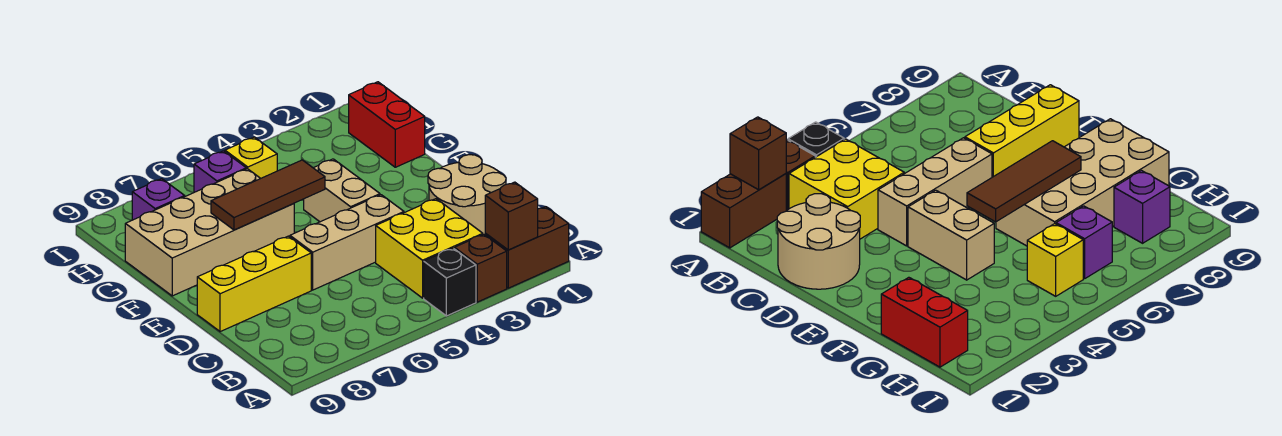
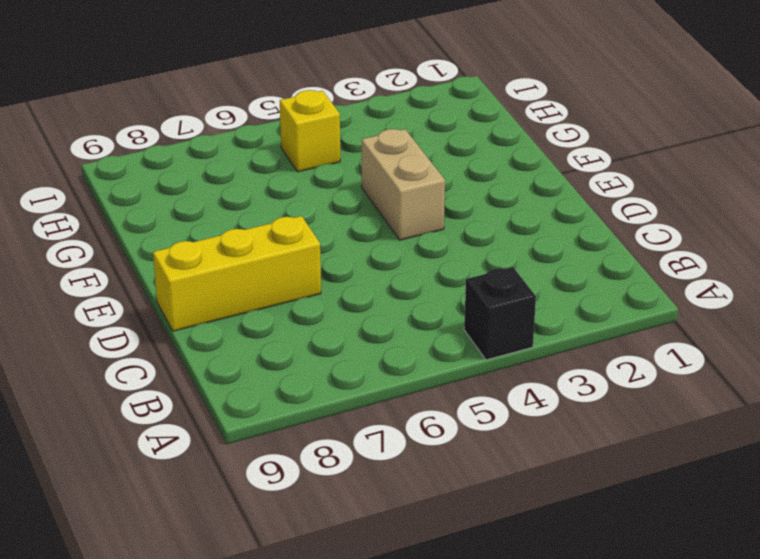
none -> brown 1x2 brick [485,207,569,288]
none -> brown 1x1 brick [455,234,507,302]
none -> yellow 2x2 brick [376,199,483,298]

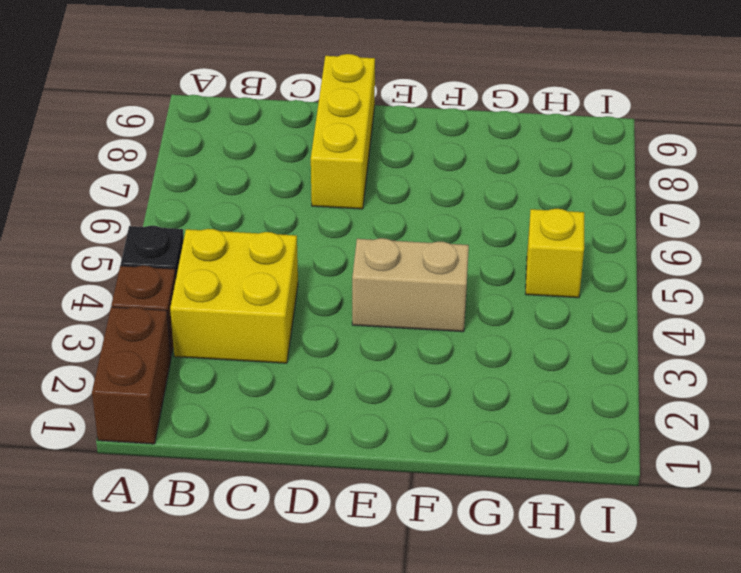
none -> tan 2x2 round brick [428,155,506,235]
none -> tan 1x3 brick [290,195,404,290]
none -> tan 2x4 brick [125,169,294,296]

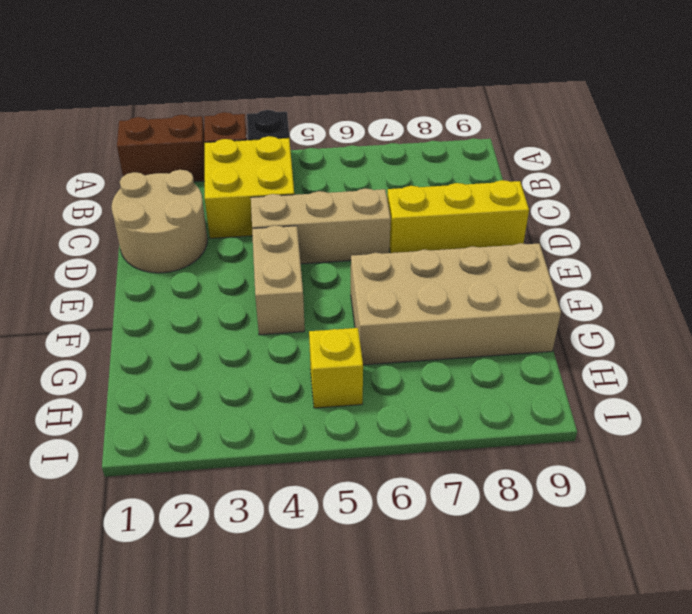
none -> red 1x2 brick [349,82,425,167]
none -> purple 1x1 brick [194,151,246,192]
none -> purple 1x1 brick [132,179,185,220]

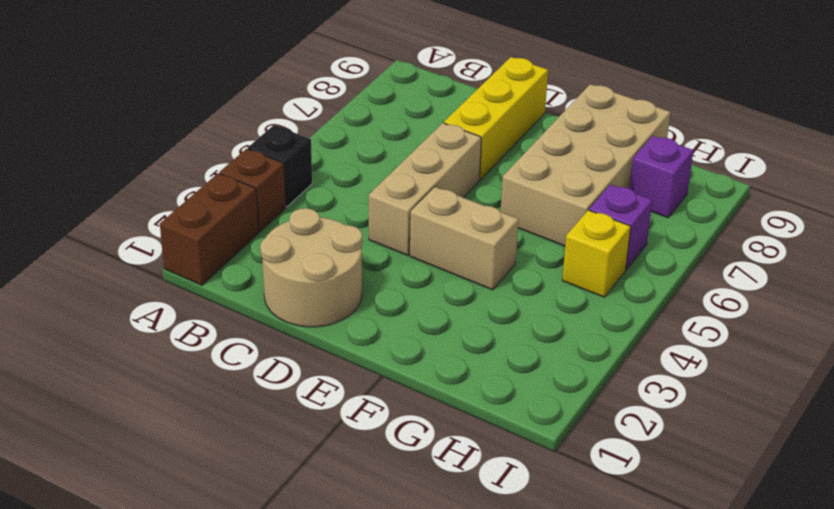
none -> yellow 2x2 brick [376,199,483,298]
none -> red 1x2 brick [349,82,425,167]
none -> brown 1x1 brick [485,182,538,250]

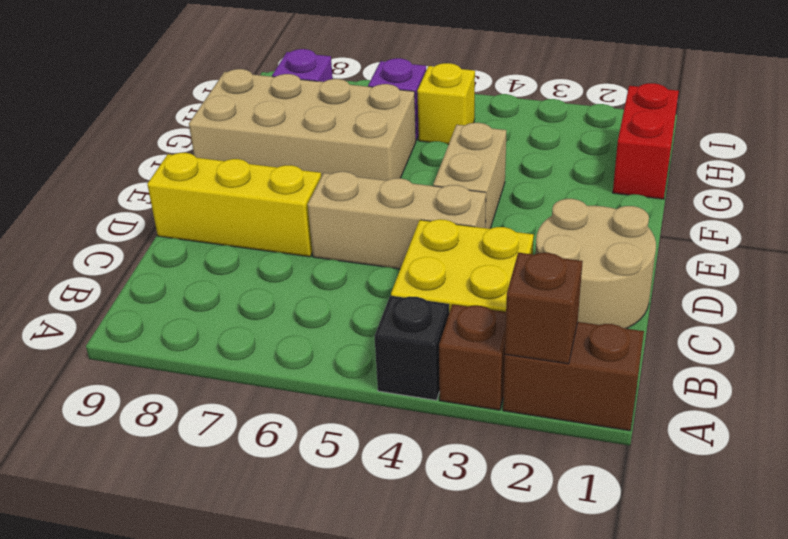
none -> brown 1x3 tile [211,160,325,230]

